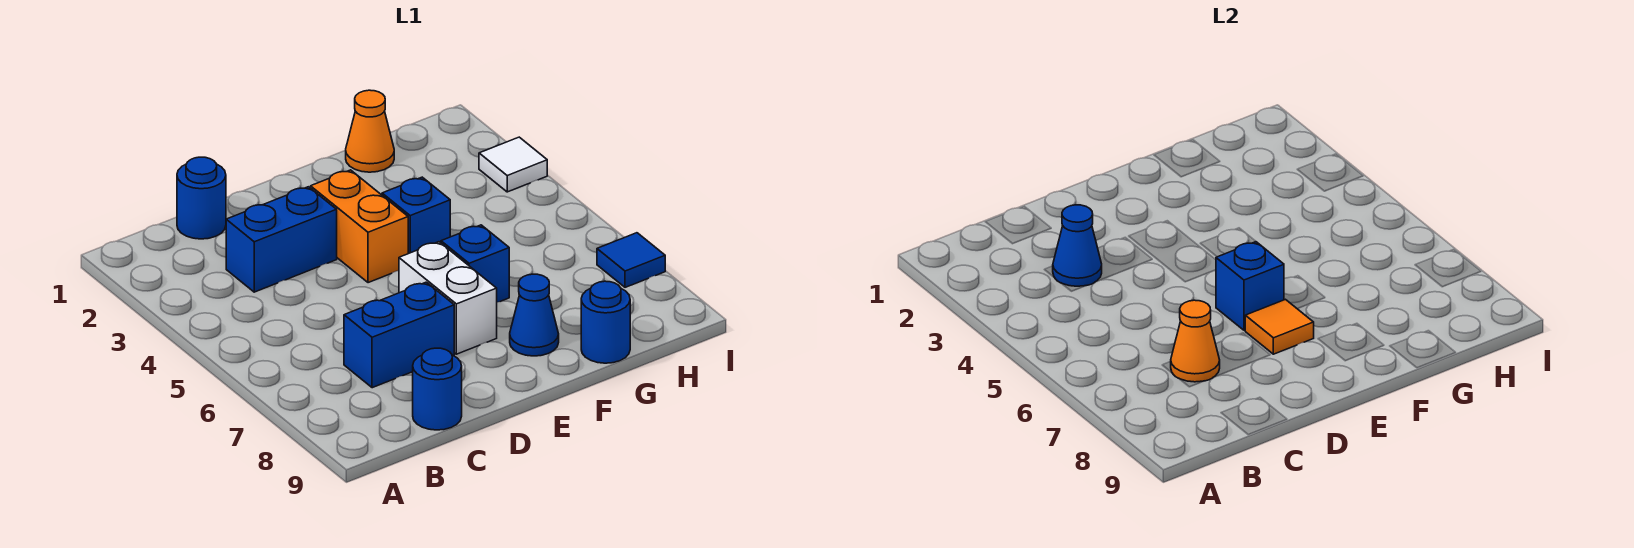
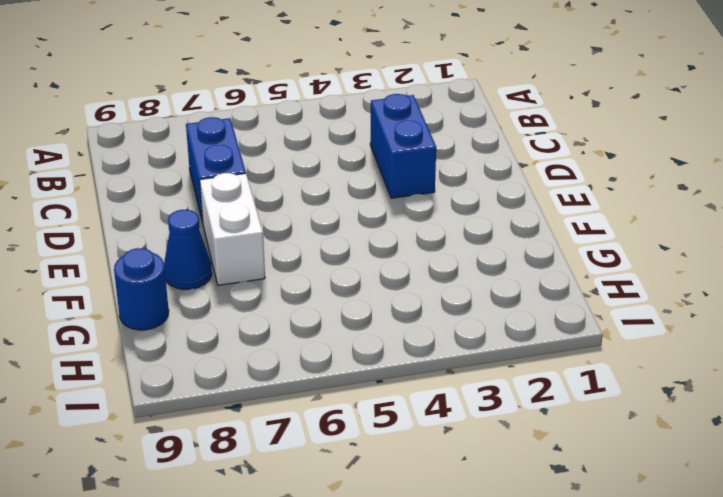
white 1x2 brick [200,173,265,285] -> white 1x2 brick turned to [399,242,497,354]
none -> blue 1x1 round brick [177,157,226,239]
none -> blue 1x1 round brick [413,348,462,430]
none -> orange 1x2 brick [311,170,408,283]

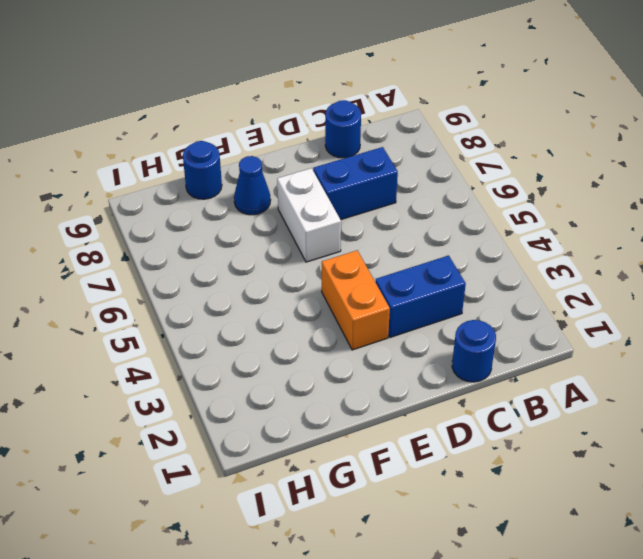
none -> blue 1x1 brick [382,177,450,254]
none -> blue 1x1 brick [441,225,509,302]
none -> orange 1x1 cone [346,90,394,172]

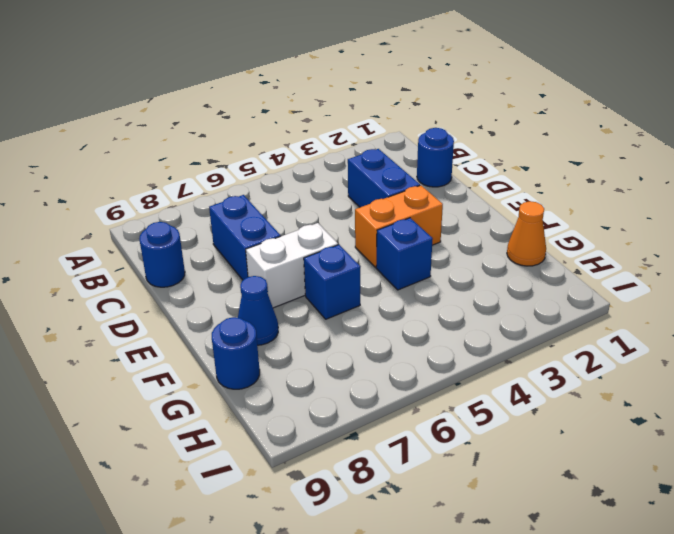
none -> white 1x1 tile [479,137,547,192]
none -> blue 1x1 tile [597,233,665,287]
none -> blue 1x1 cone [1053,205,1102,286]

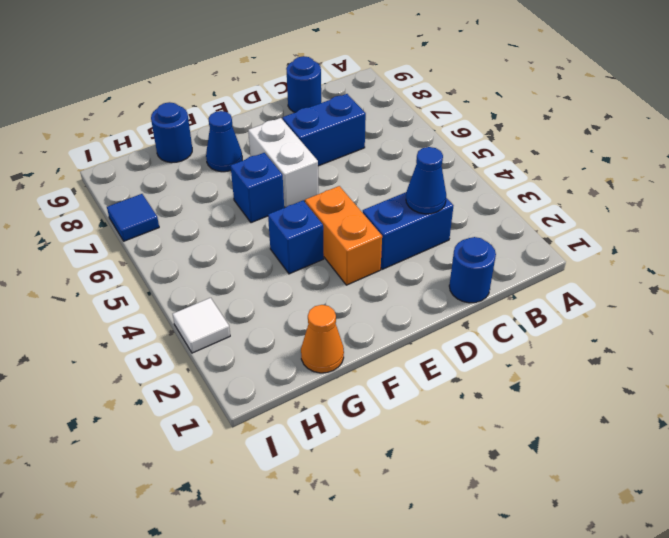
none -> orange 1x1 cone [1171,300,1220,382]
none -> blue 1x1 brick [1216,242,1284,330]
none -> orange 1x1 tile [1245,299,1314,354]

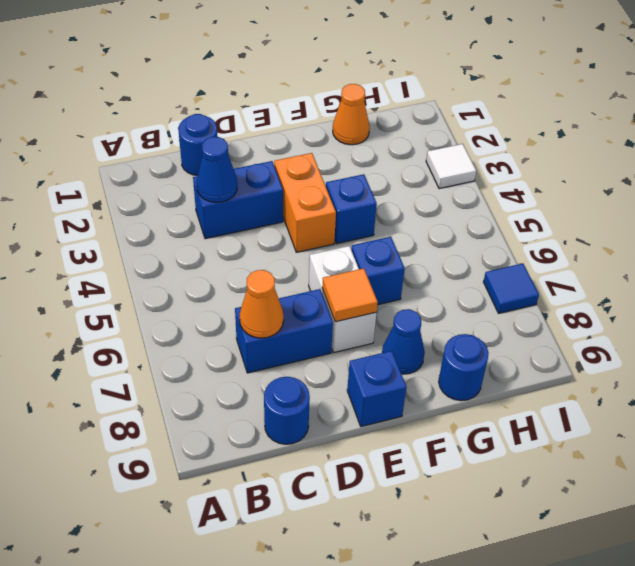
blue 1x1 brick [347,351,406,427] -> blue 1x1 brick moved to [1216,242,1284,330]

